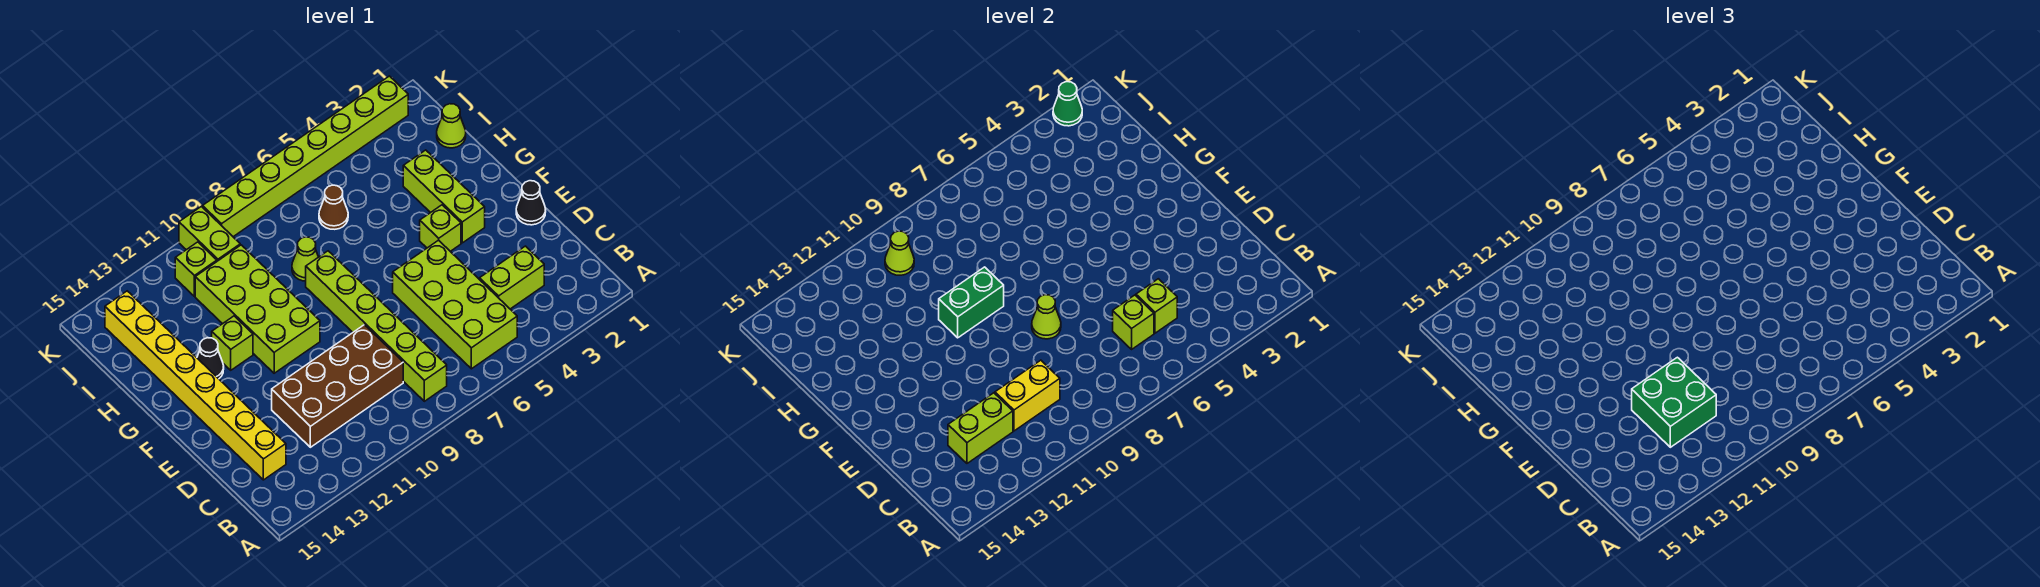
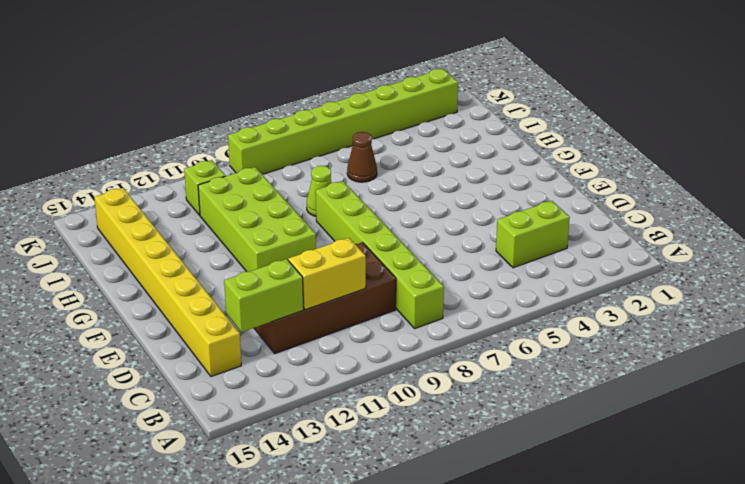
none -> lime 2x4 brick [393,240,517,369]
none -> black 1x1 cone [516,181,546,225]
none -> lime 1x3 brick [403,150,485,243]

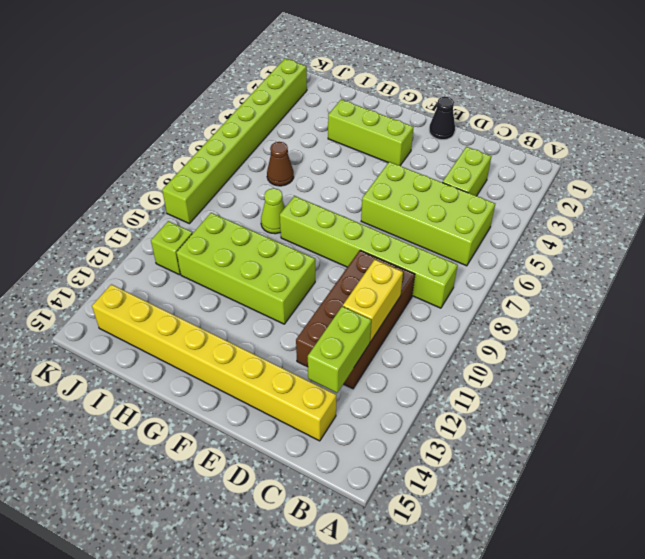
none -> lime 1x1 brick [420,205,461,251]
none -> lime 1x1 brick [212,316,253,370]
none -> black 1x1 cone [197,338,224,379]

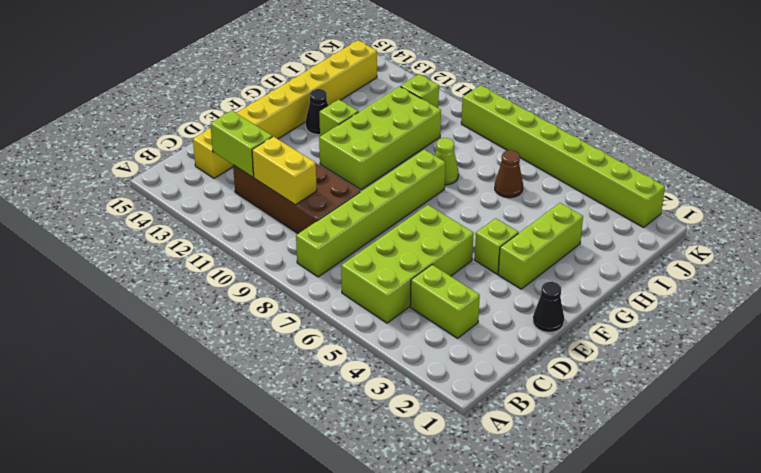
none -> lime 1x1 cone [437,104,466,148]
none -> lime 1x2 brick [179,206,240,261]
none -> lime 1x1 brick [1136,279,1177,333]

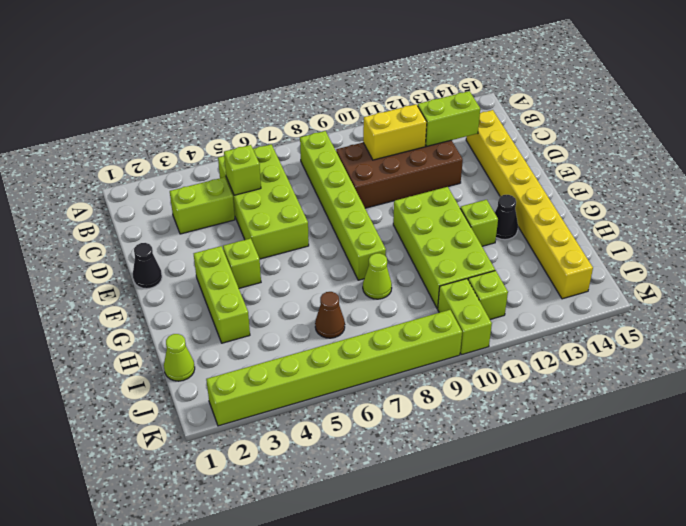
none -> lime 1x1 brick [1113,295,1154,349]
none -> lime 1x1 cone [1032,295,1061,339]
none -> green 1x2 brick [939,267,1004,338]

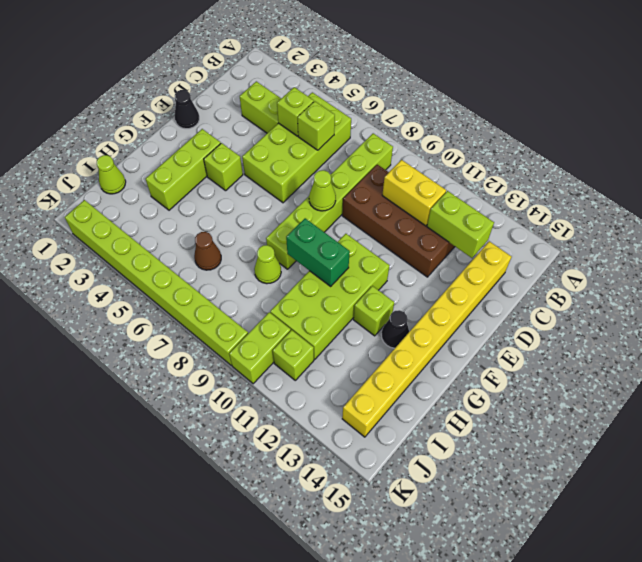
none -> lime 1x1 cone [885,231,914,275]
none -> green 1x1 cone [1053,82,1082,126]
none -> green 2x2 brick [1632,357,1716,447]

